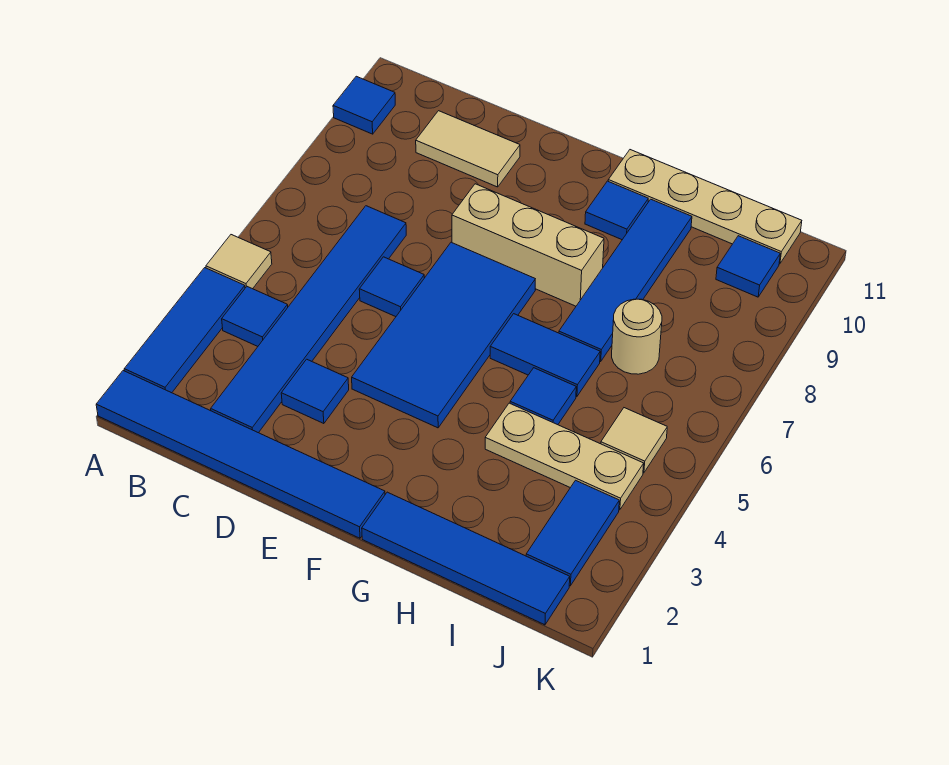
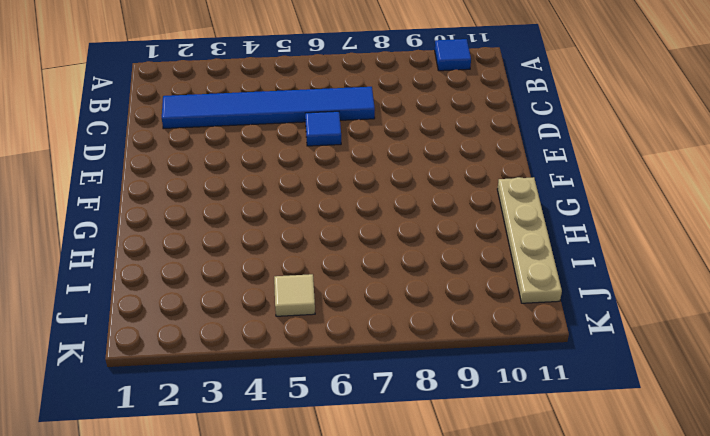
none -> blue 1x6 tile [96,371,385,538]
none -> blue 1x3 tile [124,268,245,393]
none -> tan 1x1 tile [206,235,272,289]

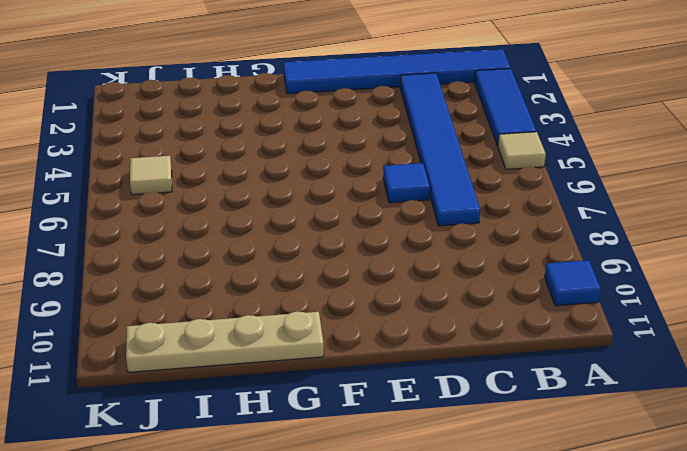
none -> blue 1x1 tile [222,287,288,346]
none -> tan 1x2 tile [416,111,520,187]
none -> blue 1x1 tile [281,359,349,424]

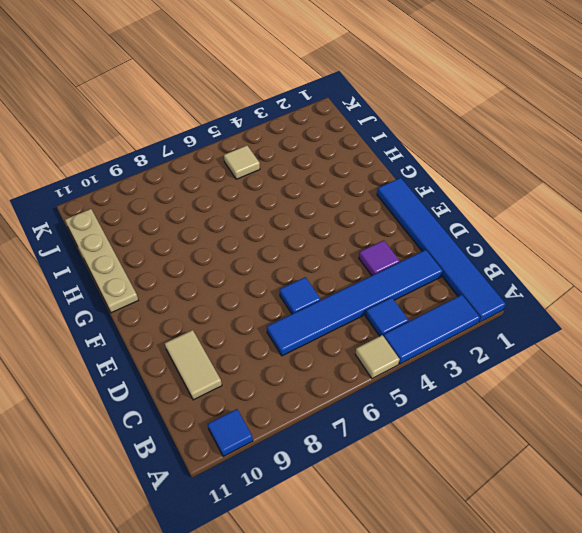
purple 1x1 tile [359,240,400,276] -> blue 1x1 tile [281,359,349,424]
none -> blue 2x4 tile [352,242,535,428]
none -> tan 1x3 brick [452,184,604,306]
none -> blue 1x4 tile [362,492,570,625]

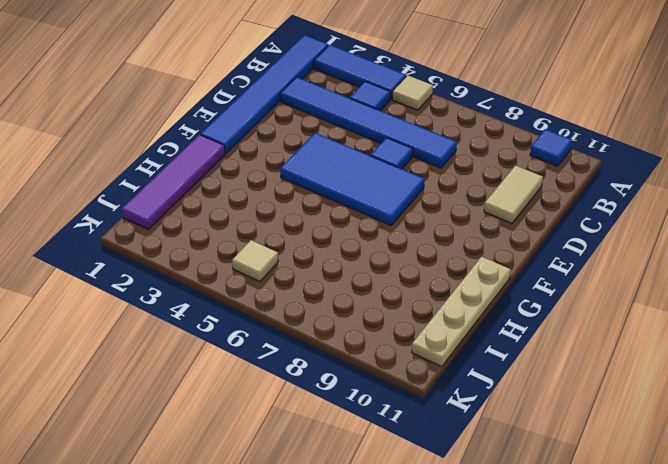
purple 1x4 tile [122,135,225,229] -> blue 1x4 tile [362,492,570,625]
none -> blue 1x1 tile [281,359,349,424]
none -> tan 1x3 brick [452,184,604,306]
none -> blue 1x2 tile [490,314,600,397]

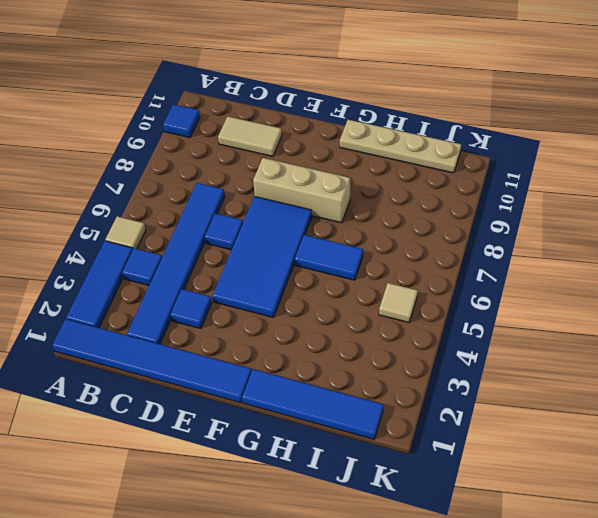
none -> blue 1x1 tile [585,181,648,240]
none -> tan 1x3 plate [485,403,644,510]
none -> blue 1x1 tile [510,368,576,425]

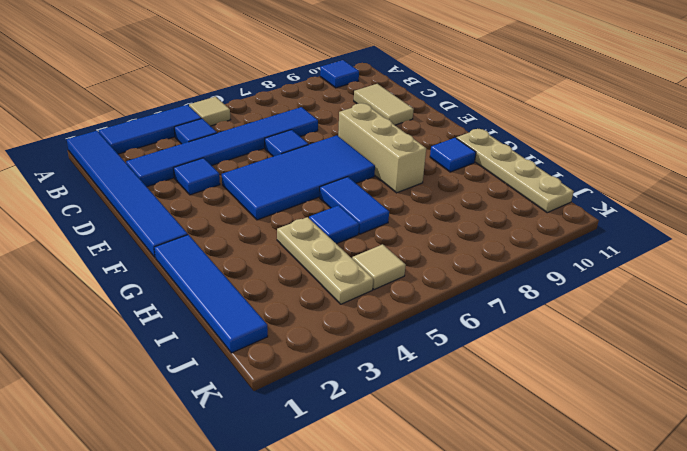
none -> blue 1x4 tile [559,199,692,362]
none -> tan 1x1 round brick [612,299,662,374]
none -> blue 1x2 tile [526,480,619,586]

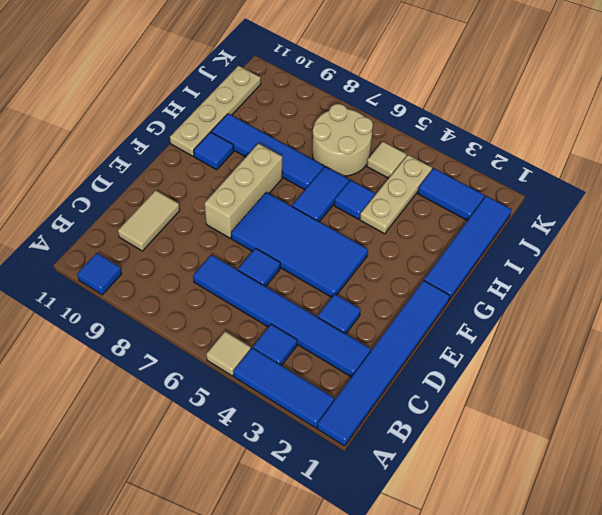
tan 2x2 round brick [312,104,373,176] -> tan 1x1 round brick [612,299,662,374]
none -> blue 1x1 tile [716,236,780,297]

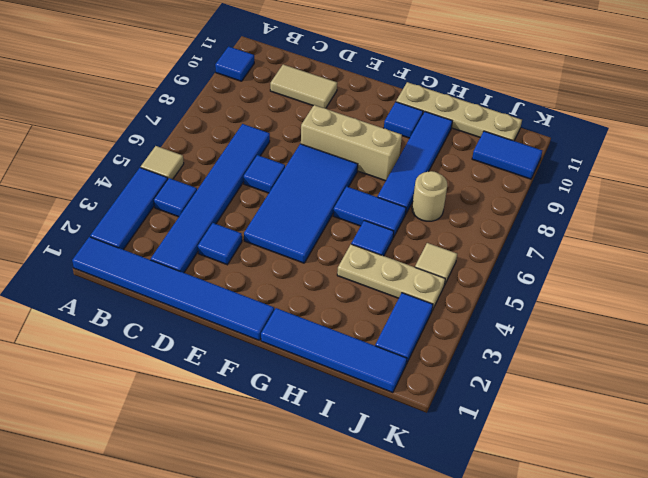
blue 1x2 tile [472,131,542,179] -> blue 1x1 tile [716,236,780,297]

